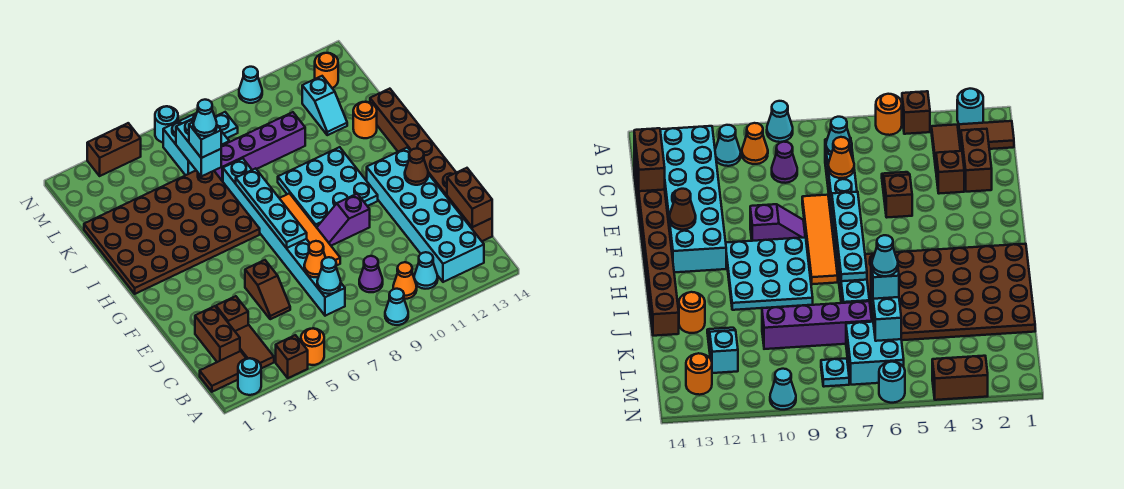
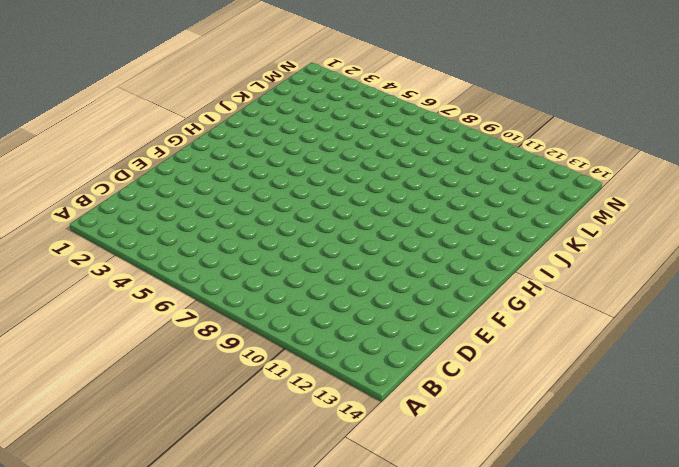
none -> cyan 1x1 round brick [238,358,261,395]
none -> brown 1x1 brick [276,335,308,378]
none -> orange 1x1 round brick [301,328,324,365]
none -> cyan 1x1 cone [385,289,408,325]

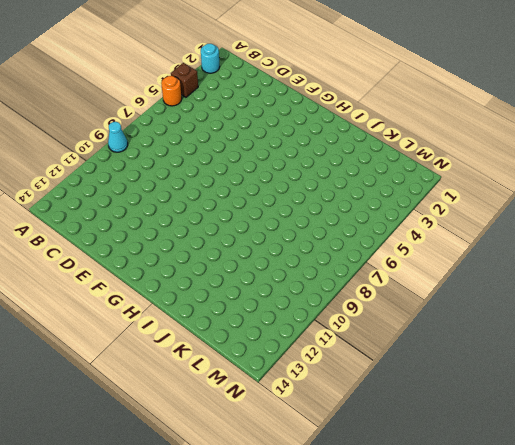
none -> brown 1x2 tile [200,351,247,392]
none -> brown 1x2 tile [235,325,274,369]
none -> orange 1x1 cone [393,262,417,299]
none -> cyan 1x1 cone [414,252,438,289]

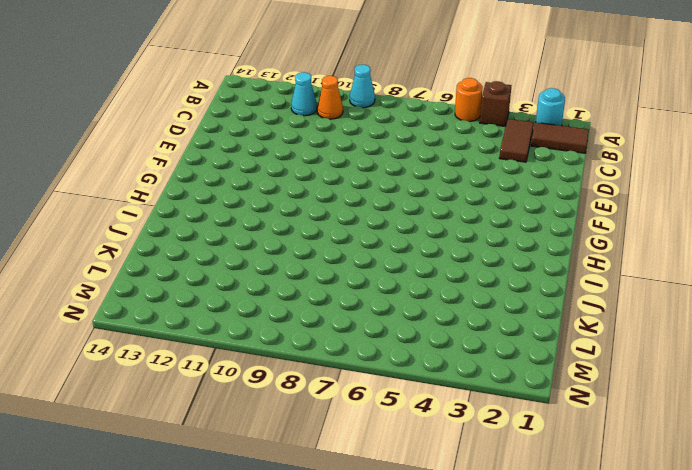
none -> cyan 2x6 brick [367,147,484,282]
none -> brown 1x2 brick [195,306,240,362]
none -> cyan 1x8 brick [223,158,345,316]
none -> purple 1x1 cone [359,256,383,292]

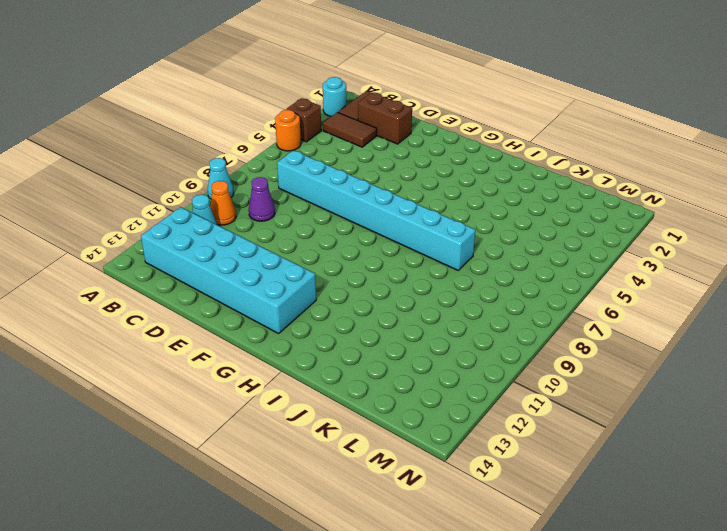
none -> brown 1x8 brick [370,89,492,241]
none -> brown 1x1 brick [216,296,248,331]
none -> brown 1x2 slope [245,260,290,319]
none -> orange 1x4 tile [280,193,340,266]

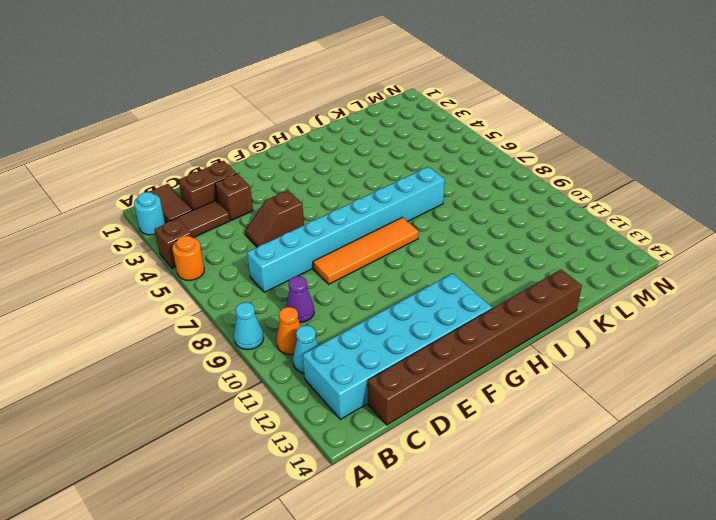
none -> purple 1x2 slope [317,194,370,246]
none -> cyan 3x3 plate [278,147,378,227]
none -> brown 4x6 plate [84,171,260,294]
none -> orange 1x1 round brick [353,102,377,138]

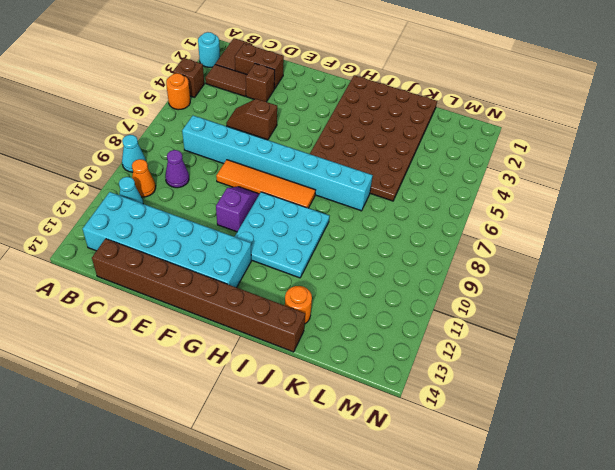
none -> purple 1x4 brick [214,112,305,181]
none -> cyan 1x2 slope [302,76,347,135]
none -> cyan 2x2 brick [163,113,229,175]
none -> cyan 1x1 plate [215,112,238,138]

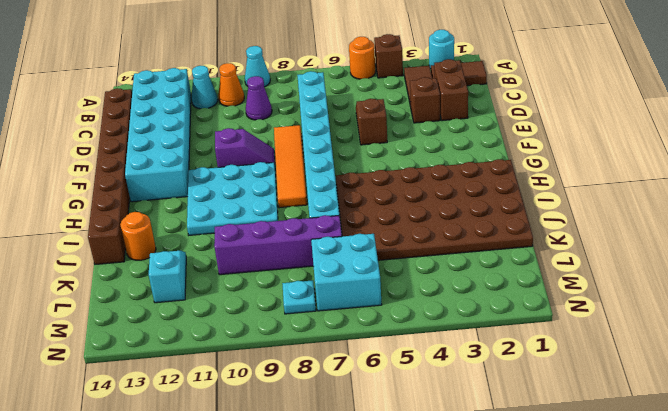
none -> orange 1x1 round brick [315,53,338,88]
none -> brown 1x2 brick [87,123,141,176]
none -> cyan 1x1 round brick [155,106,178,142]
none -> cyan 1x1 cone [239,67,262,103]

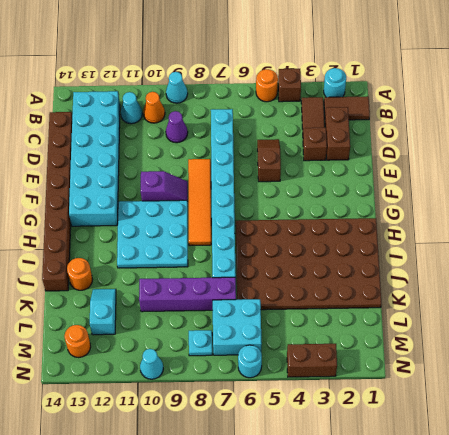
none -> cyan 1x1 cone [317,257,341,294]
none -> brown 1x2 brick [447,168,492,227]
none -> orange 1x1 cone [304,241,326,277]
none -> cyan 1x4 plate [236,168,307,248]

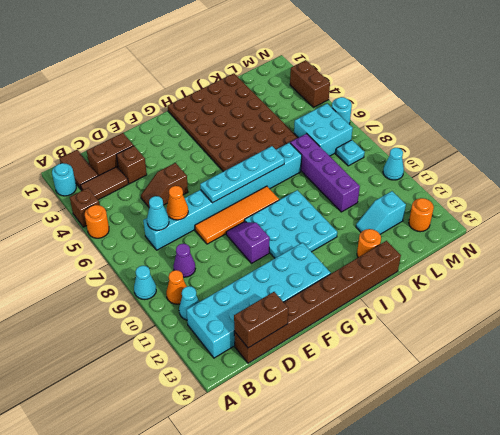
none -> brown 1x1 cone [405,148,428,185]
none -> cyan 1x2 brick [176,118,221,176]
none -> cyan 1x1 brick [189,122,221,158]
none -> cyan 1x1 cone [193,100,217,136]

